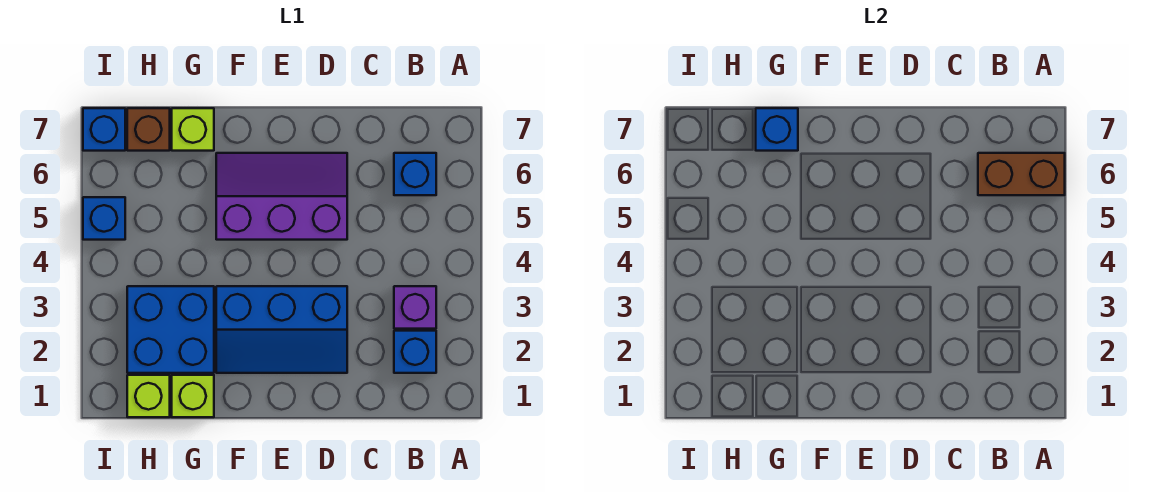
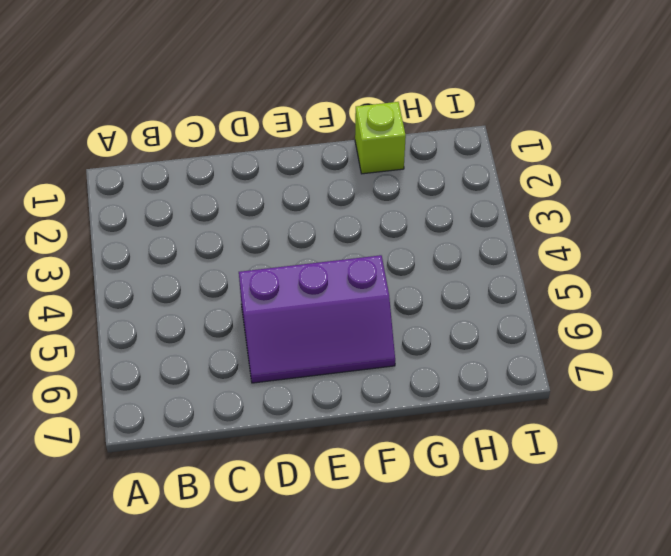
none -> blue 1x1 brick [394,331,436,373]
none -> purple 1x1 brick [394,286,436,329]
none -> blue 1x1 brick [394,153,436,195]

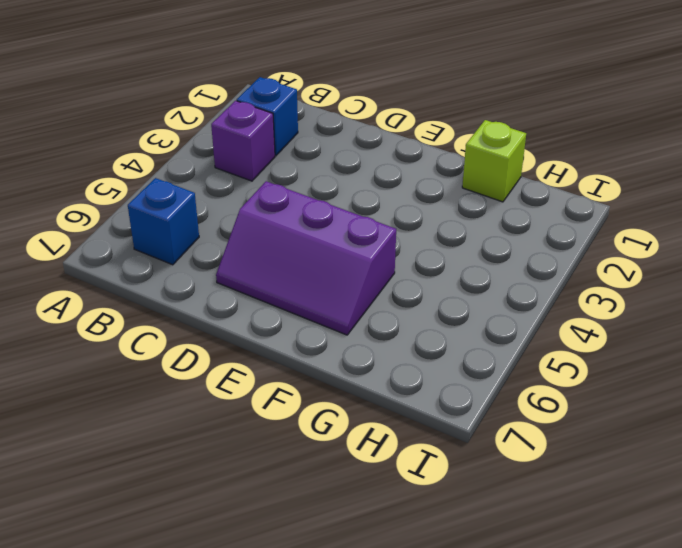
none -> blue 2x3 slope [216,286,347,373]
none -> blue 2x2 brick [127,286,214,373]
none -> lime 1x1 brick [172,108,214,151]

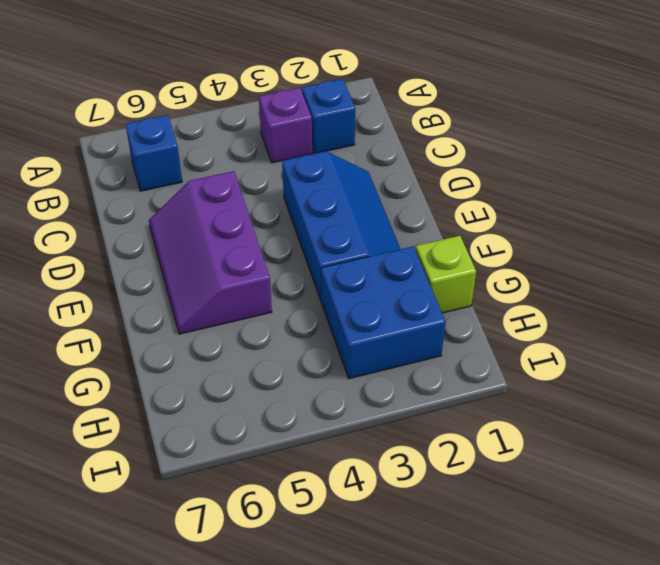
none -> lime 1x1 brick [172,108,214,151]
none -> lime 1x1 brick [127,375,170,417]
none -> brown 1x1 brick [127,108,170,151]

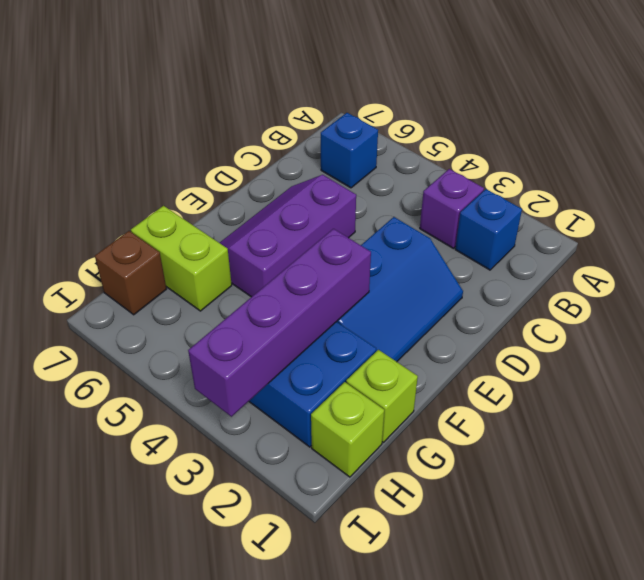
purple 1x4 brick [188,229,371,417] -> none
lime 1x2 brick [131,206,232,311] -> lime 1x1 brick [172,108,214,151]
none -> blue 1x1 brick [83,197,125,240]
none -> blue 1x1 brick [83,108,125,151]
none -> brown 1x2 brick [978,153,1065,195]

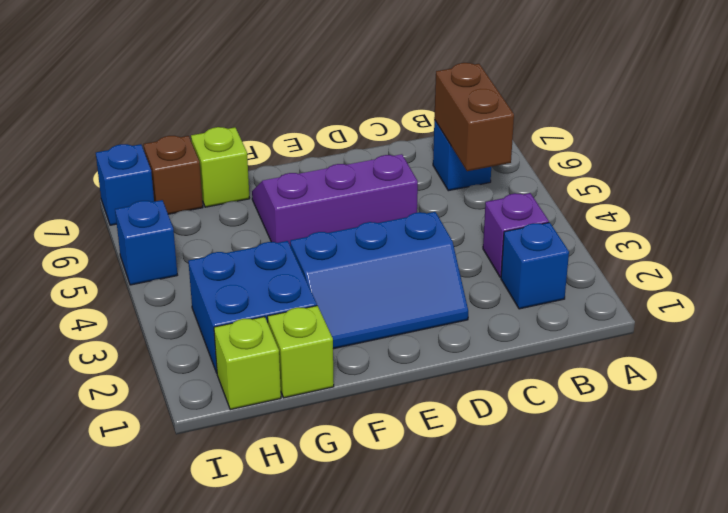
brown 1x2 brick [434,63,514,171] -> brown 1x2 brick turned to [978,153,1065,195]
none -> blue 1x1 brick [756,108,798,151]

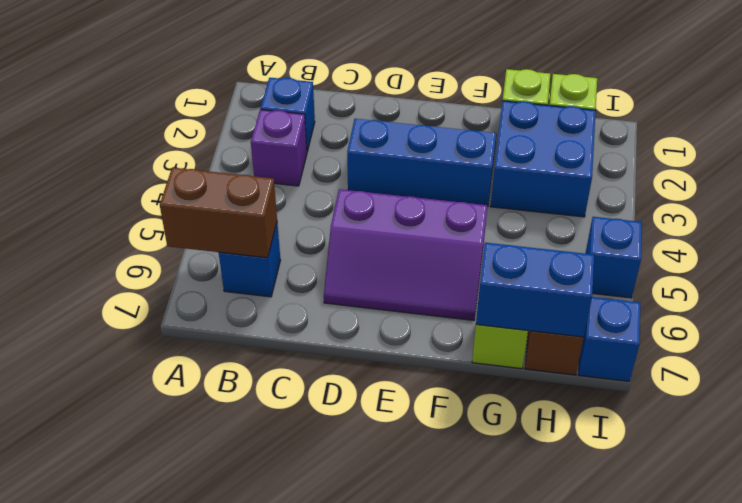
blue 1x2 brick [476,243,594,337] -> blue 1x1 brick [756,108,798,151]

